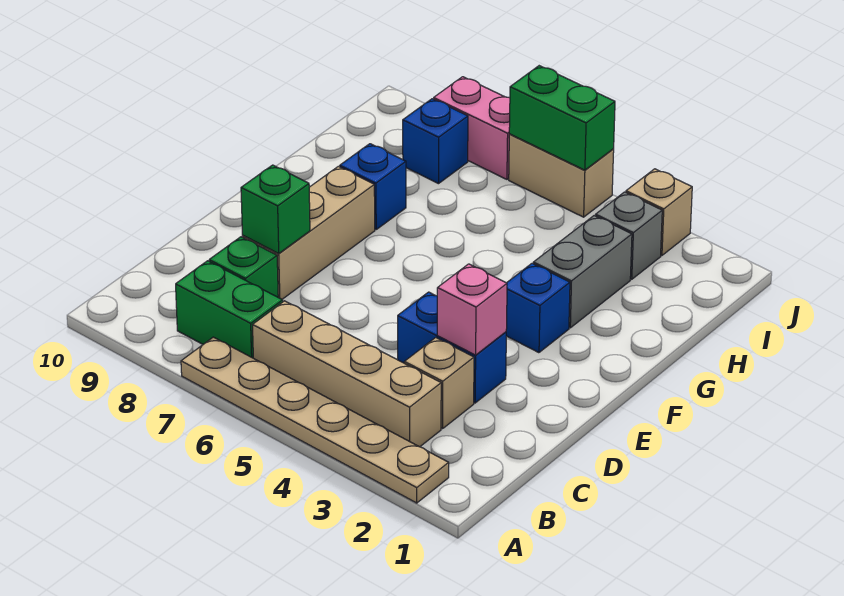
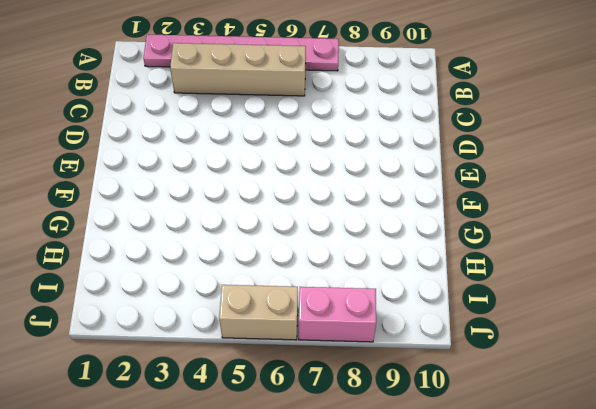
pink 1x6 plate [143,34,339,71] -> tan 1x6 plate [181,337,449,503]
none -> green 1x2 brick [176,261,283,358]
none -> tan 1x1 brick [404,337,474,429]
none -> green 1x1 brick [209,237,278,297]

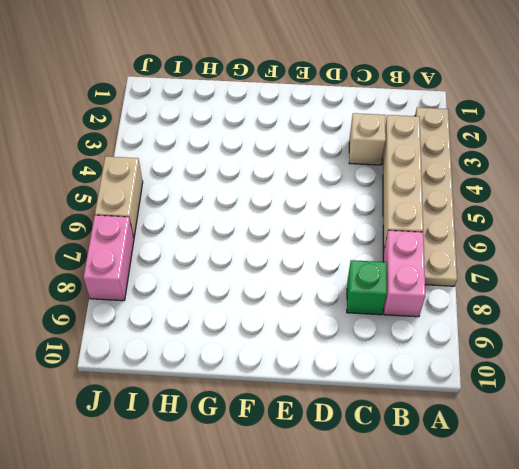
pink 1x2 brick [383,230,425,317] -> green 1x2 brick [176,261,283,358]
none -> blue 1x2 brick [398,292,506,403]
none -> tan 1x3 brick [243,166,375,299]
none -> blue 1x1 brick [506,263,570,353]

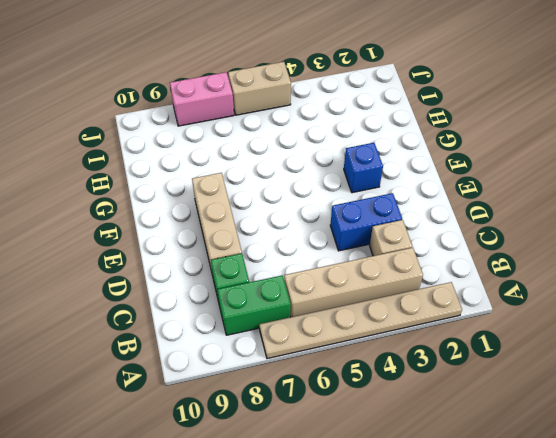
none -> grey 1x2 brick [533,216,632,328]
none -> blue 1x1 brick [340,144,406,229]
none -> grey 1x1 brick [596,192,662,279]

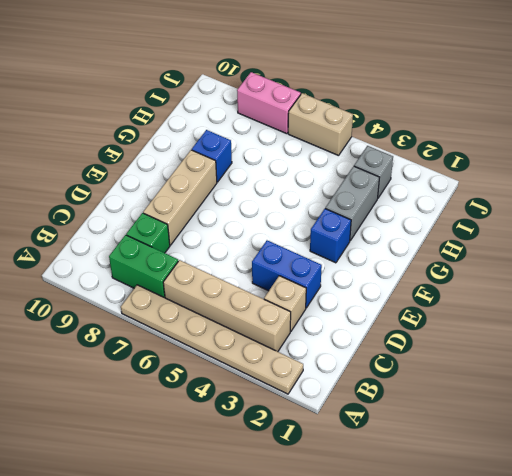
none -> blue 1x1 brick [403,99,468,184]
none -> tan 1x1 brick [626,169,692,256]
none -> pink 1x1 brick [437,264,507,355]

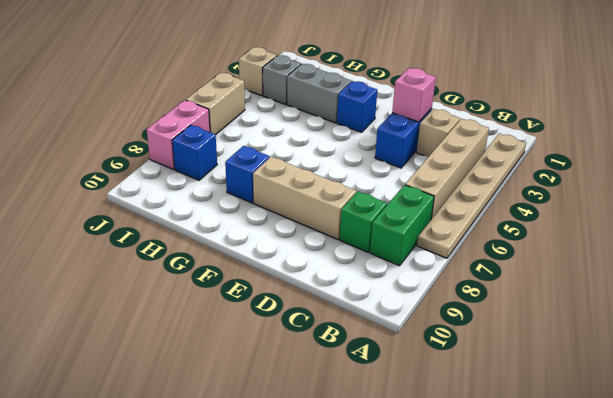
none -> green 1x1 brick [241,165,310,253]
none -> green 1x2 brick [509,66,615,170]

